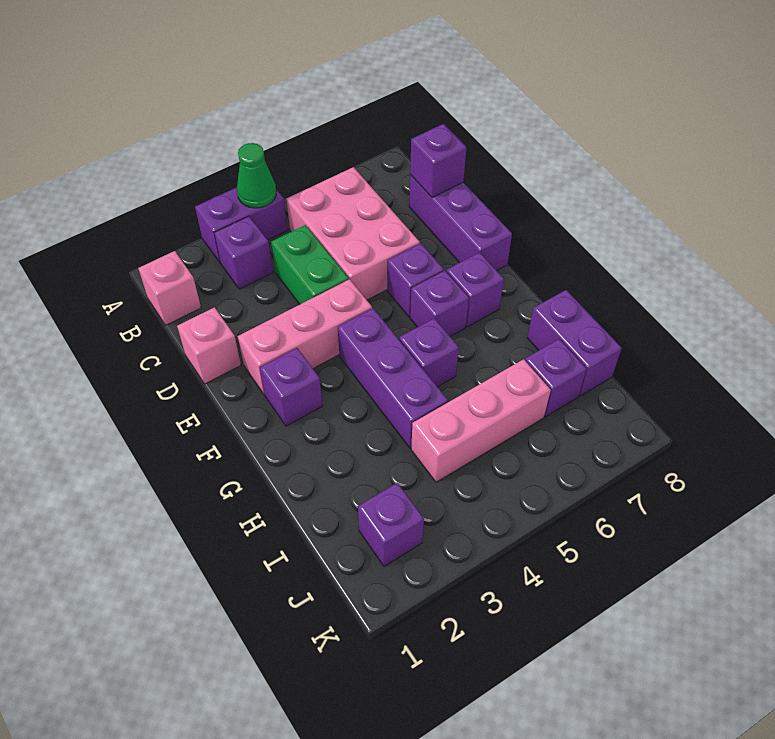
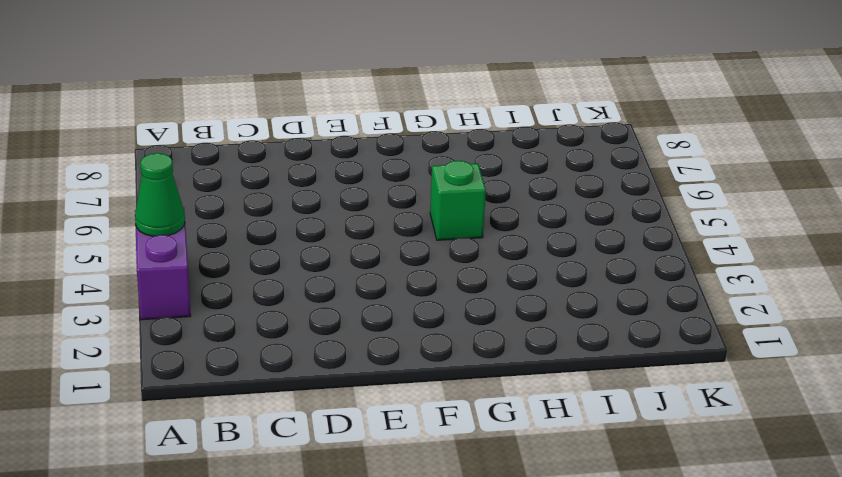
green 1x1 brick [430,161,486,240] -> purple 1x1 brick [399,318,459,387]
none -> pink 1x1 brick [138,251,201,325]
none -> purple 1x1 brick [214,216,273,289]
none -> pink 2x3 brick [286,167,420,300]

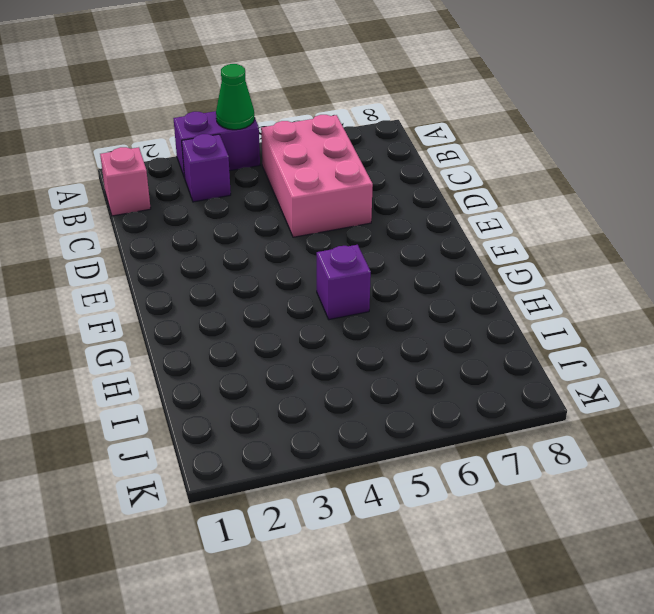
none -> green 1x2 brick [271,225,349,304]
none -> purple 1x3 brick [409,175,512,271]
none -> pink 1x1 brick [177,307,241,384]

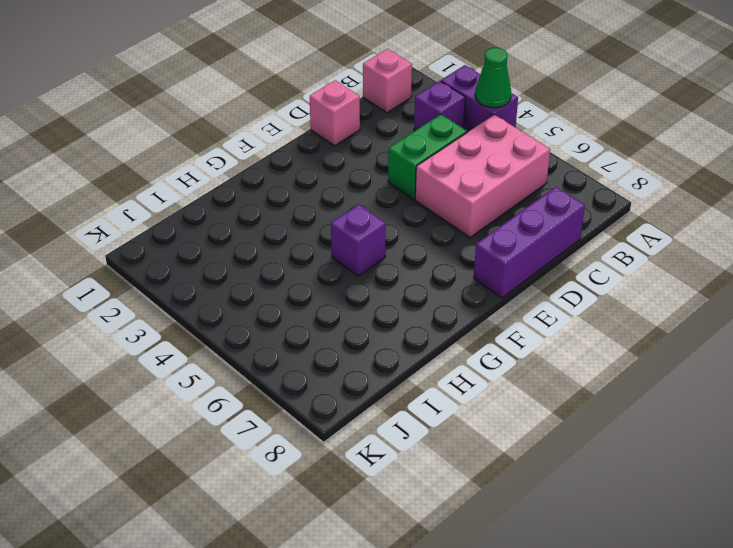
none -> pink 1x3 brick [238,279,372,395]
none -> purple 1x1 brick [387,243,444,317]
none -> purple 1x1 brick [260,348,322,426]

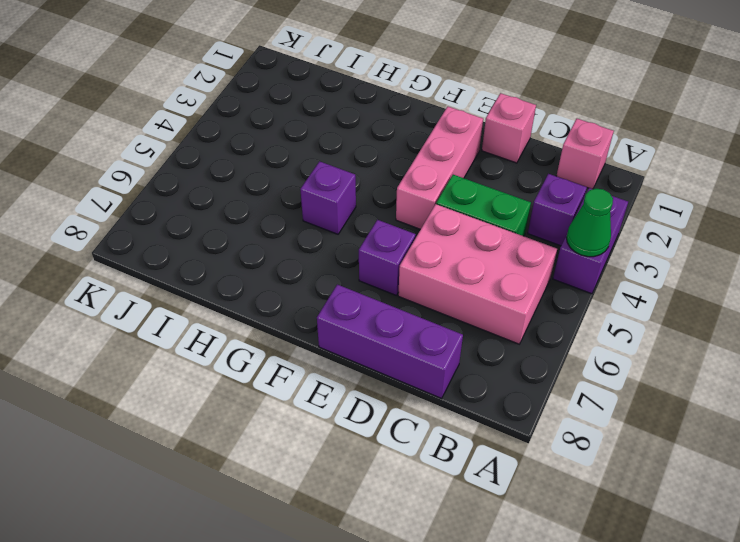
none -> purple 1x1 brick [260,348,322,426]
none -> purple 1x3 brick [338,308,448,448]
none -> purple 1x1 brick [410,271,469,336]

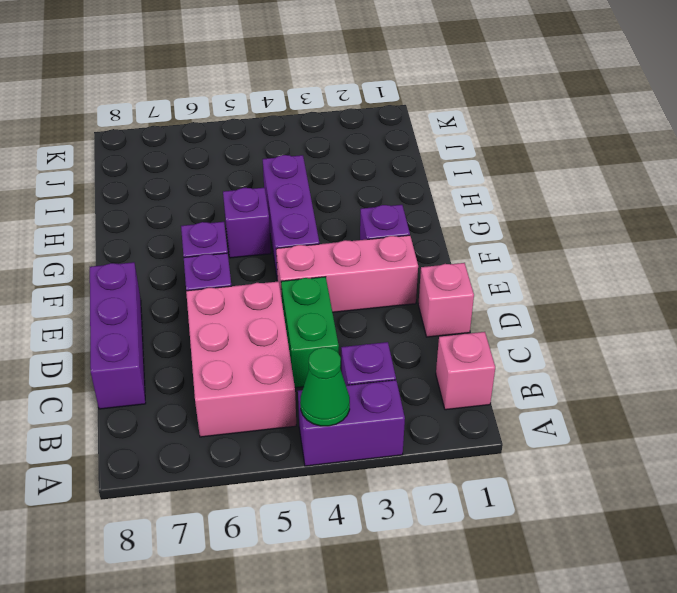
none -> purple 1x1 brick [447,252,504,327]
none -> purple 1x2 brick [528,290,622,396]
none -> pink 1x3 brick [411,359,551,482]

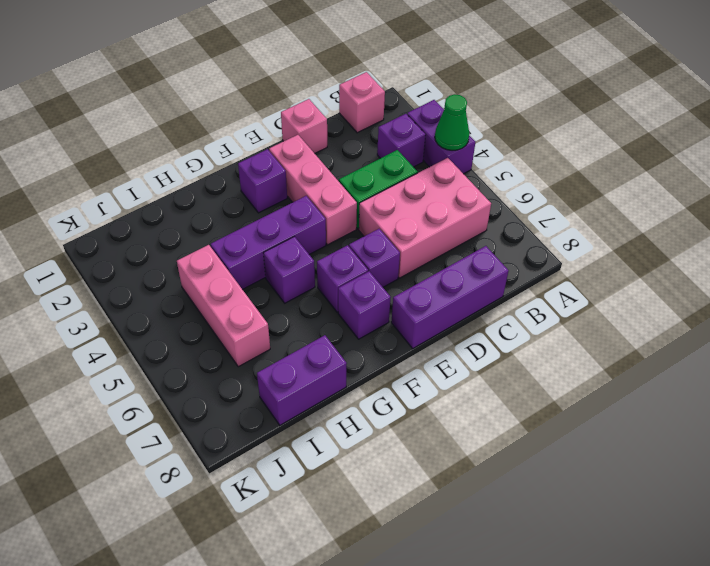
none -> purple 1x1 brick [525,339,587,417]
none -> purple 1x1 brick [358,483,424,566]
none -> purple 1x1 brick [410,124,466,197]

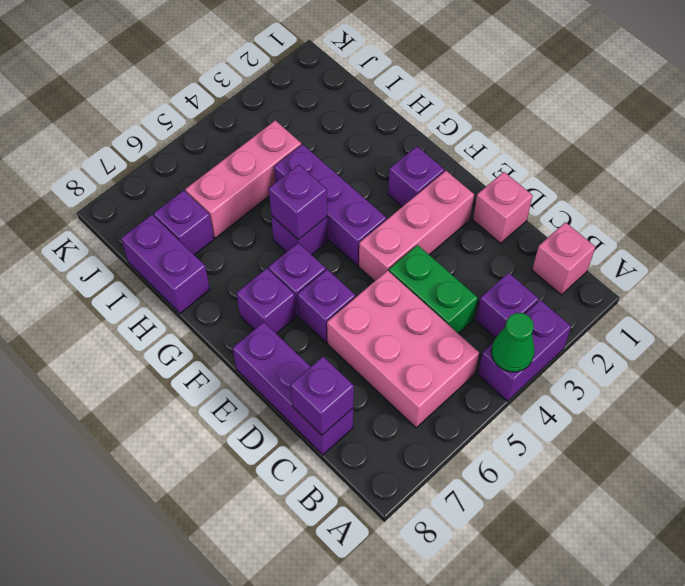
purple 1x1 brick [269,165,327,240] -> purple 1x1 brick moved to [358,483,424,566]

